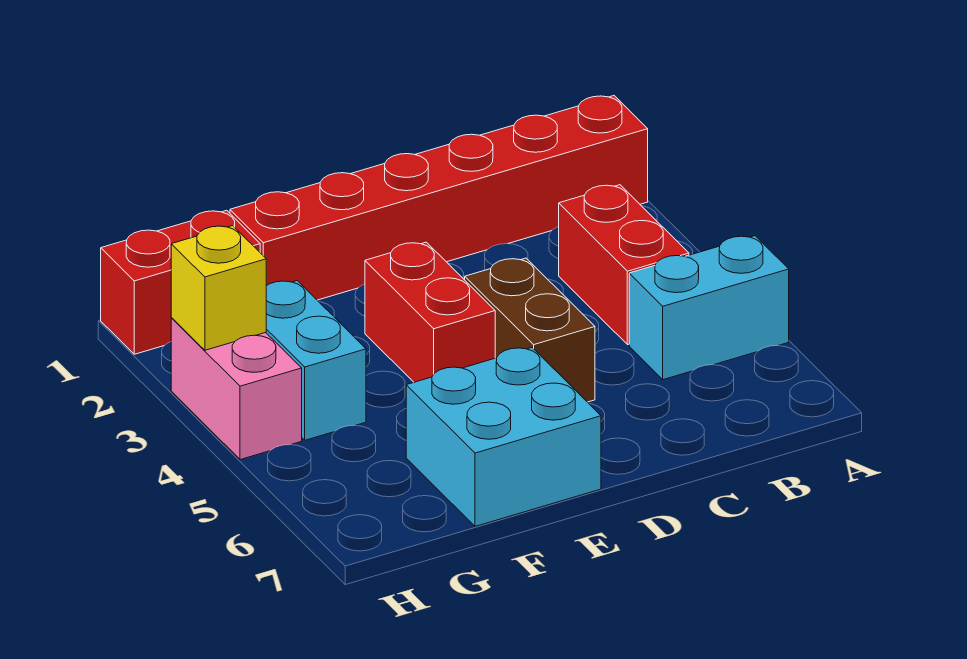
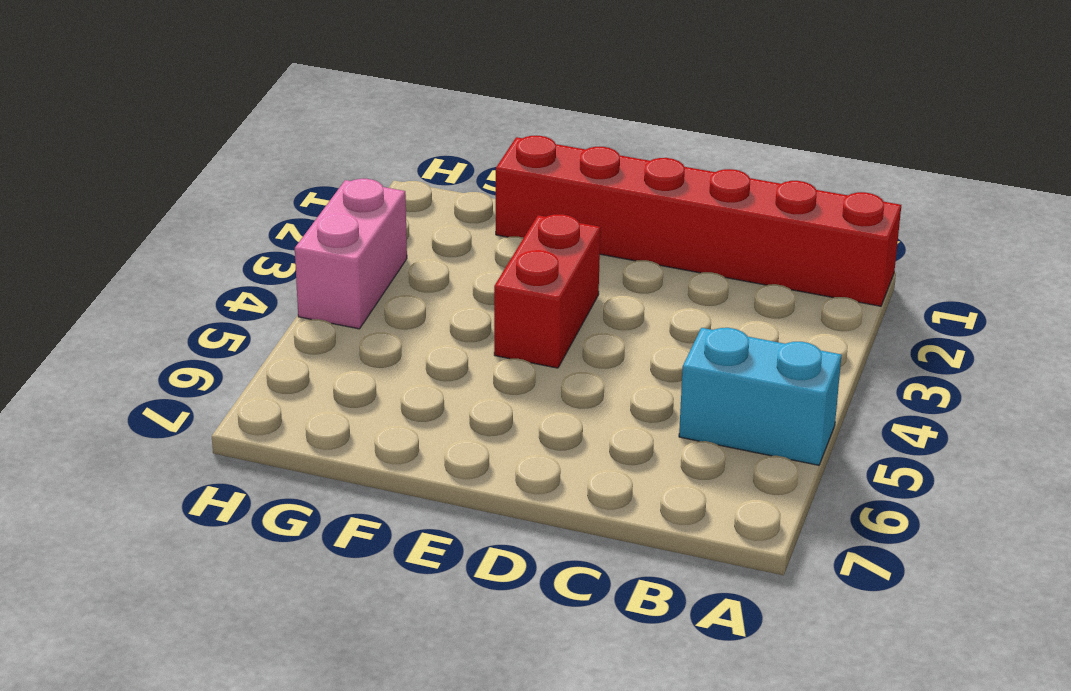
none -> red 1x2 brick [559,185,689,345]
none -> brown 1x2 brick [465,258,595,402]

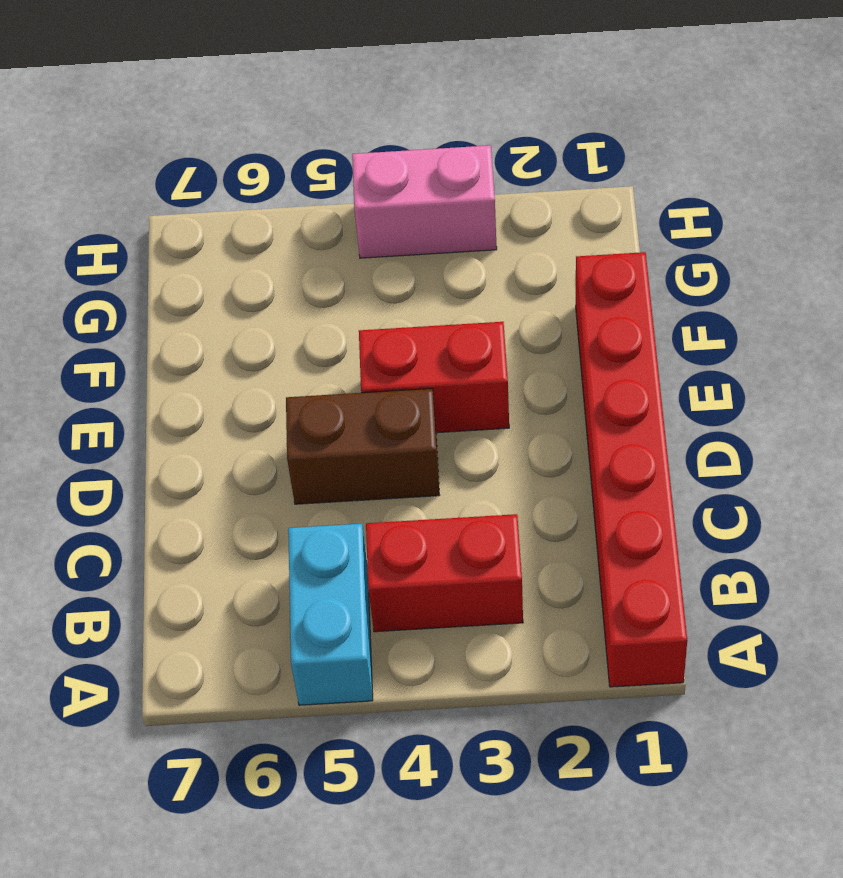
none -> cyan 2x2 brick [406,348,601,526]
none -> red 1x2 brick [101,210,260,354]

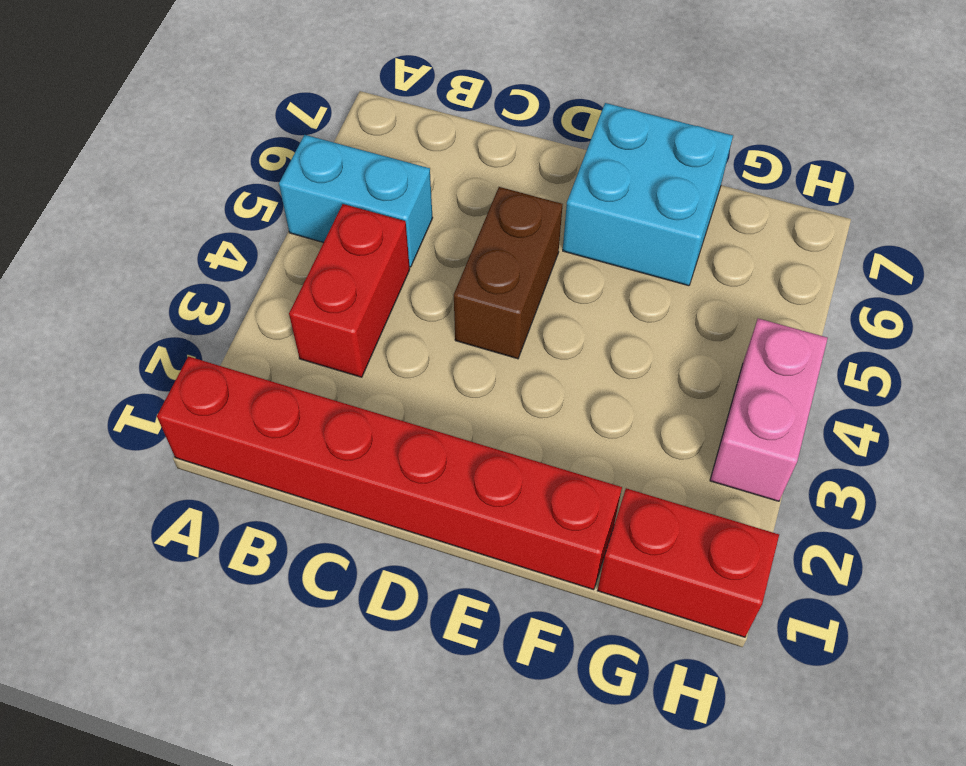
none -> red 1x2 brick [365,242,495,382]
none -> cyan 1x2 brick [266,281,366,440]

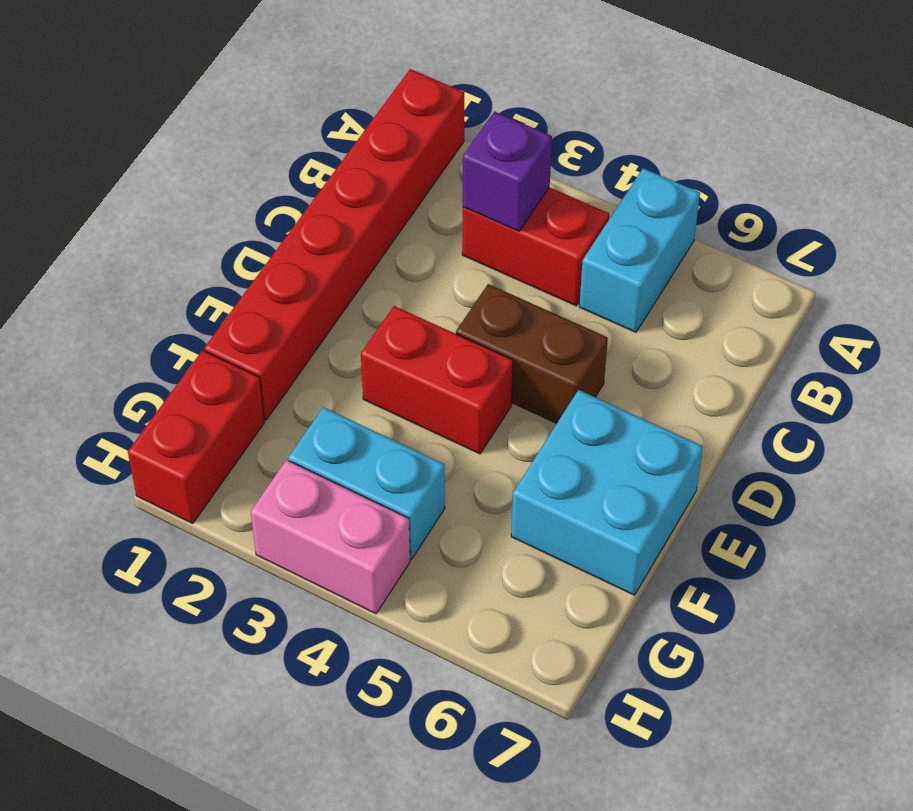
purple 1x1 brick [463,112,552,231] -> none
none -> yellow 1x1 brick [171,226,266,350]

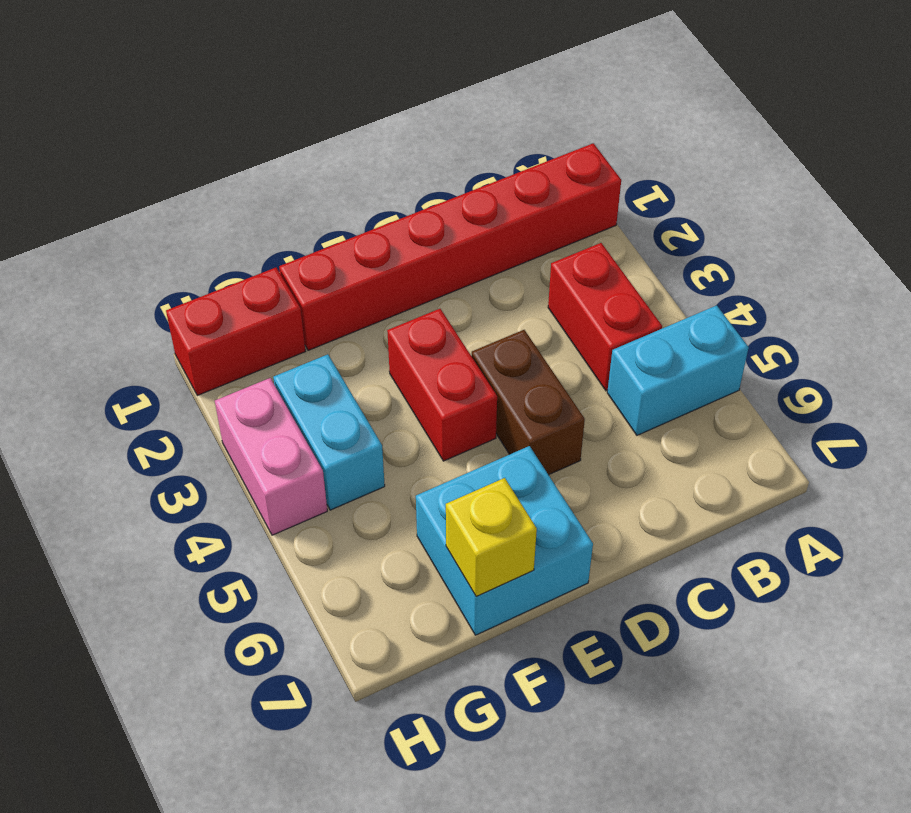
yellow 1x1 brick [446,478,537,597] -> yellow 1x1 brick moved to [171,226,266,350]

